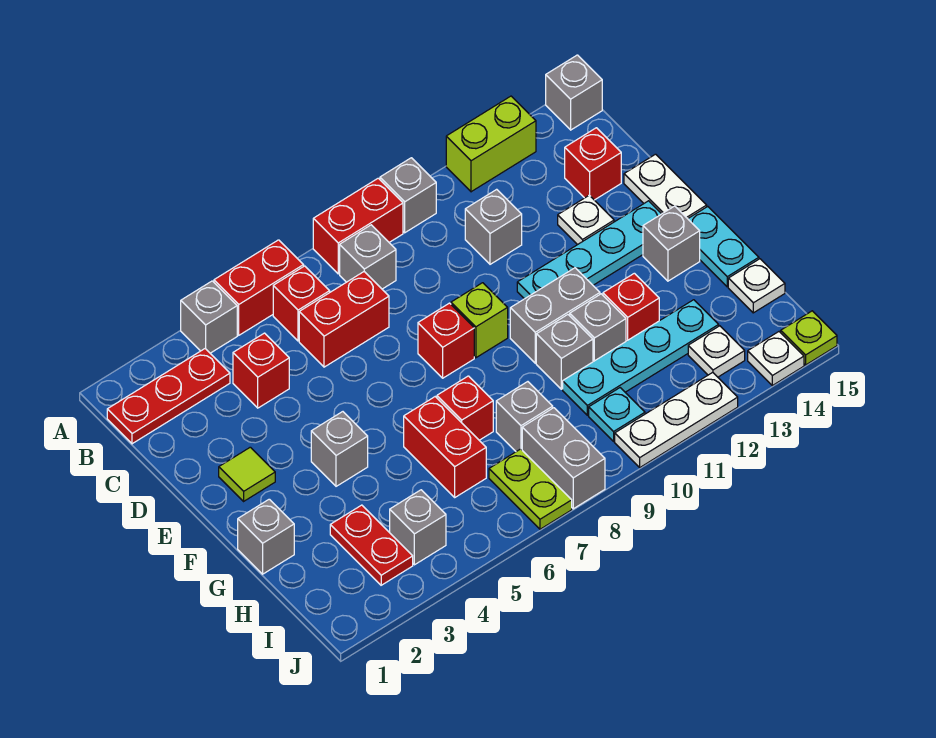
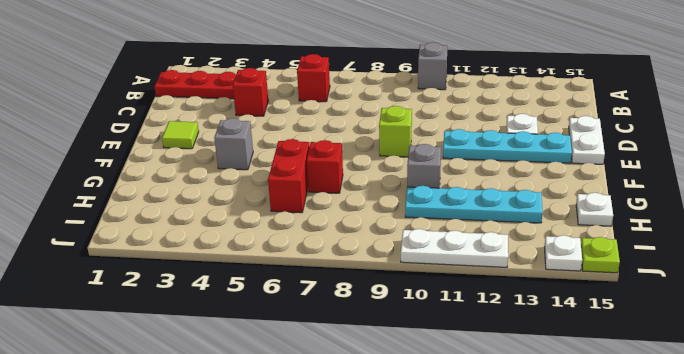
none -> grey 1x1 brick [181,281,237,353]
none -> red 1x2 brick [214,240,304,335]
none -> red 1x2 brick [313,178,403,274]
none -> lime 1x2 brick [446,96,536,192]

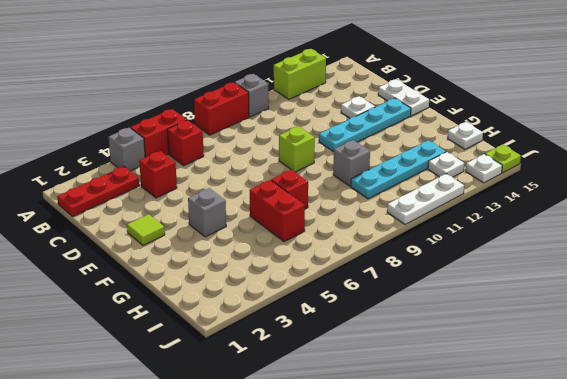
none -> grey 1x1 brick [546,55,602,130]
none -> grey 1x1 brick [340,225,396,289]
none -> red 1x2 brick [299,272,389,367]
none -> grey 1x1 brick [465,189,522,264]

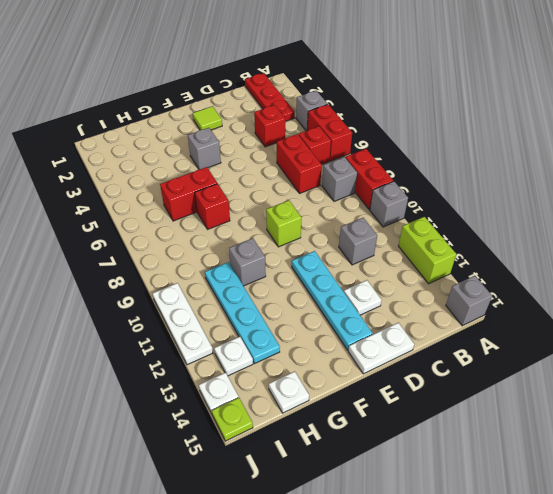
none -> red 1x1 brick [565,128,621,200]
none -> red 1x1 brick [418,303,474,378]
none -> grey 1x2 brick [510,268,600,363]
none -> grey 1x1 brick [643,206,700,281]

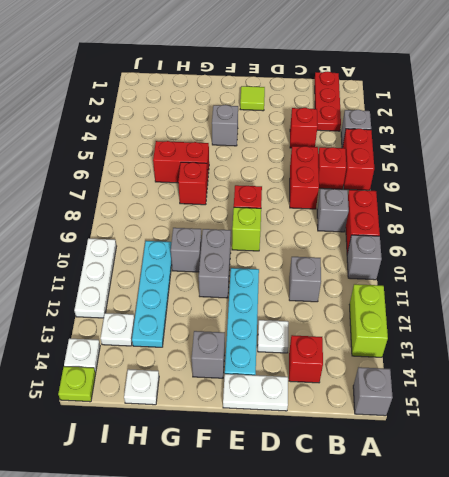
none -> cyan 1x2 plate [688,207,759,287]
none -> grey 1x1 brick [238,499,294,574]
none -> grey 1x1 brick [570,294,626,362]
none -> red 1x1 brick [603,273,659,341]

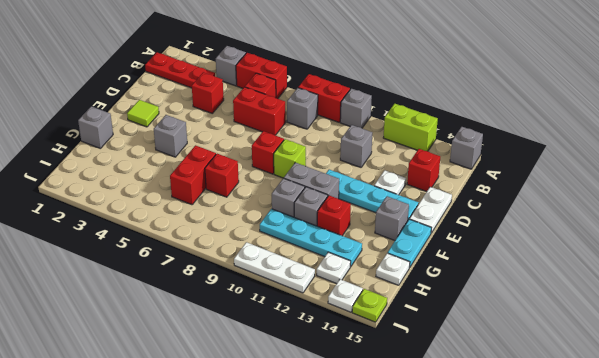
none -> red 1x2 plate [330,505,413,585]
none -> grey 1x1 brick [496,382,553,452]
none -> grey 1x1 brick [390,490,446,565]
none -> lime 1x2 plate [489,449,572,529]

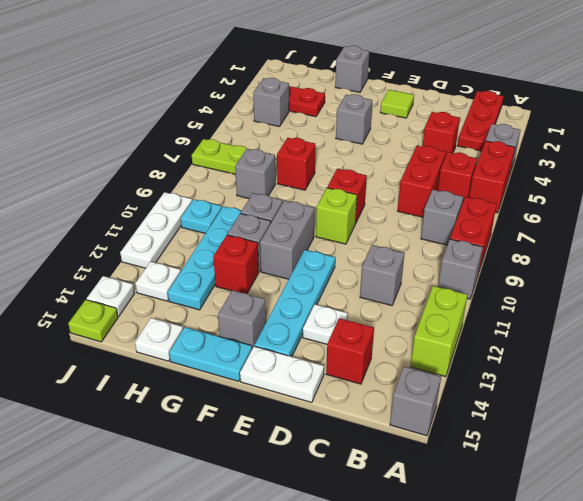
none -> red 1x2 brick [404,397,486,497]
none -> grey 1x2 brick [522,408,605,509]

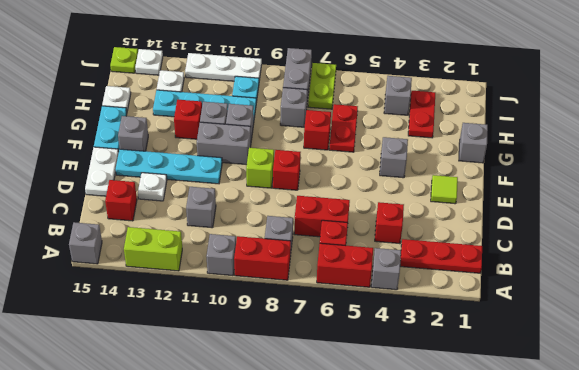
red 1x2 plate [329,104,358,152] -> red 1x2 brick [404,397,486,497]

